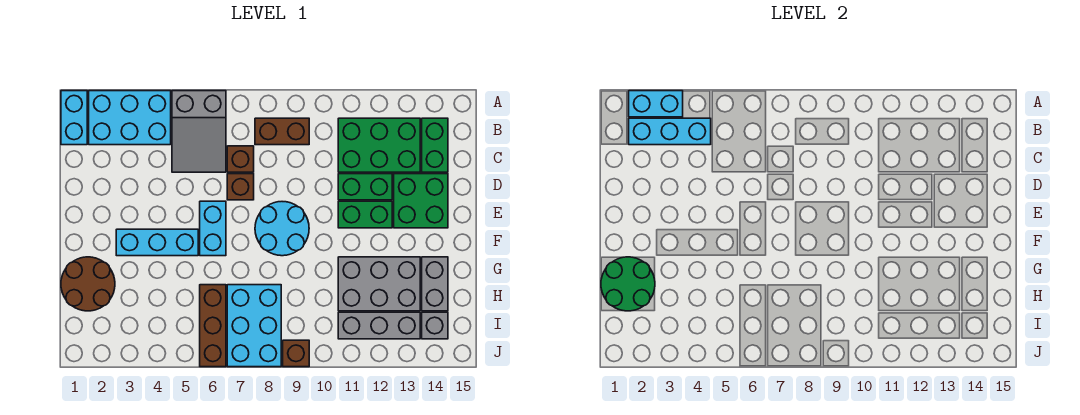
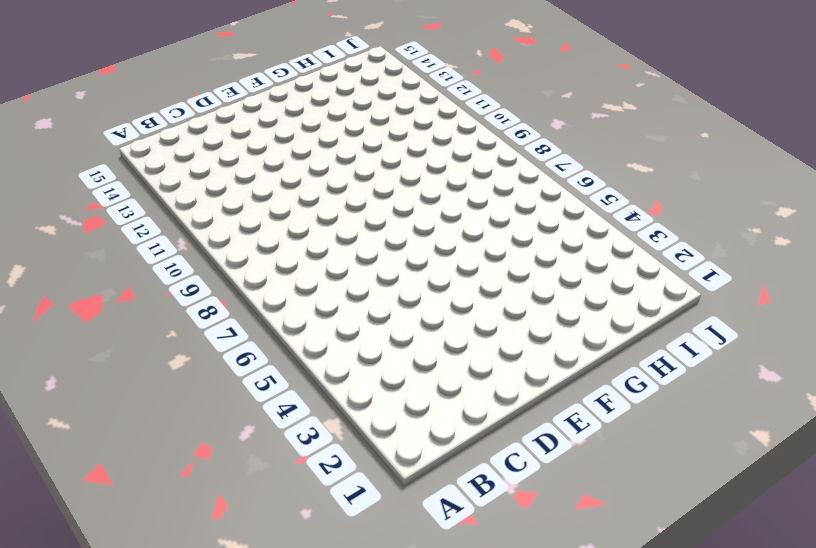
none -> cyan 1x2 brick [61,91,87,145]
none -> cyan 2x3 brick [89,91,171,145]
none -> grey 2x3 slope [172,91,226,172]

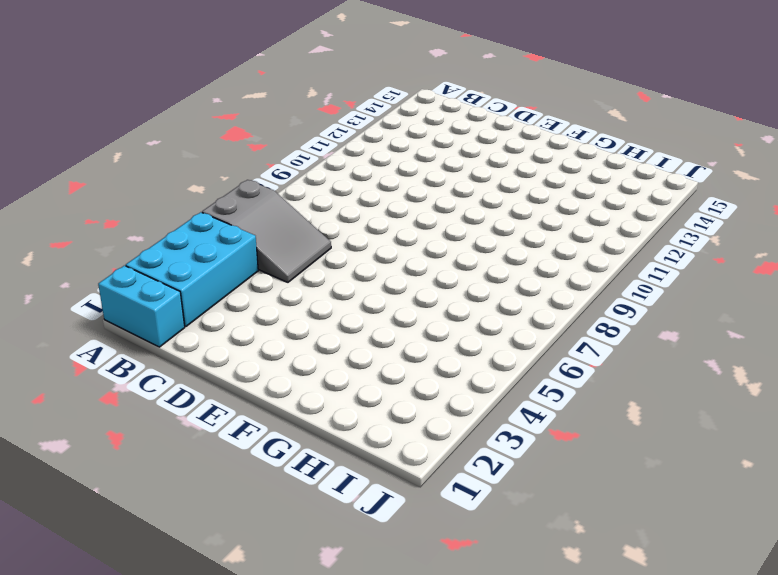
none -> brown 1x2 brick [255,118,309,145]
none -> green 2x3 brick [338,118,420,172]
none -> green 1x2 brick [422,118,448,172]

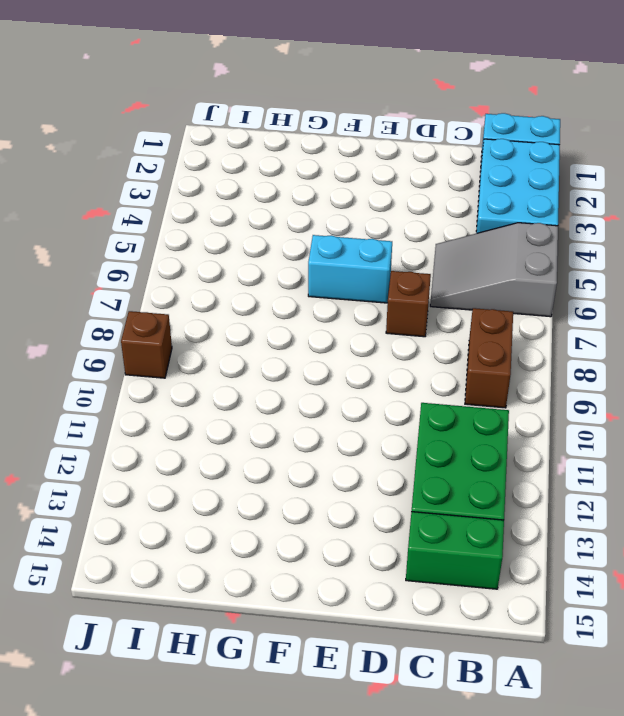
none -> brown 1x1 brick [227,146,254,172]
none -> green 1x2 brick [338,174,392,200]
none -> green 2x2 brick [394,174,448,228]

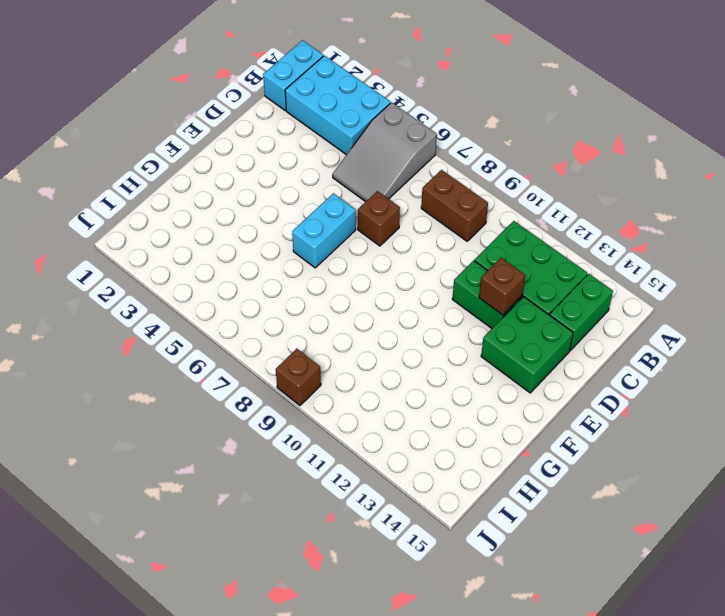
brown 1x1 brick [479,258,525,315] -> brown 1x1 brick moved to [227,146,254,172]
none -> cyan 2x2 round brick [255,202,309,256]
none -> green 1x2 brick [338,201,392,228]
none -> cyan 1x3 brick [116,229,198,256]

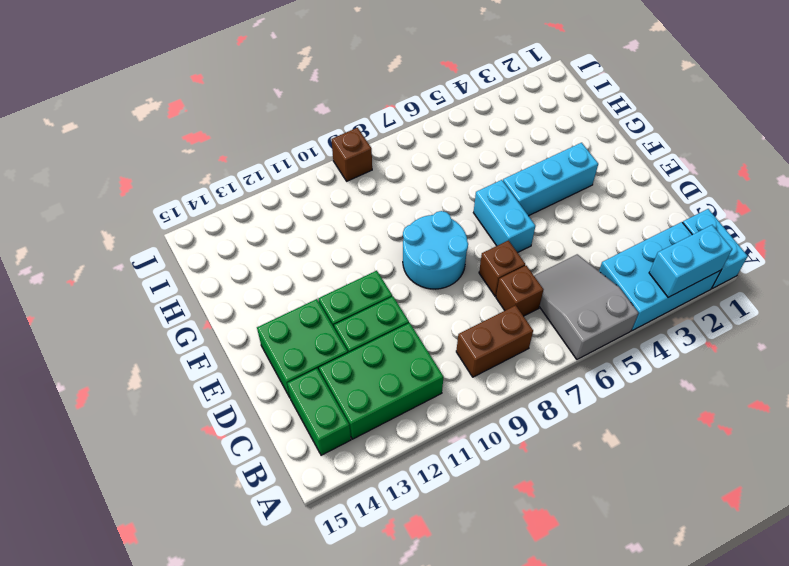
none -> brown 2x2 round brick [61,257,115,311]
none -> grey 2x3 brick [338,257,420,311]
none -> grey 1x2 brick [422,257,448,311]

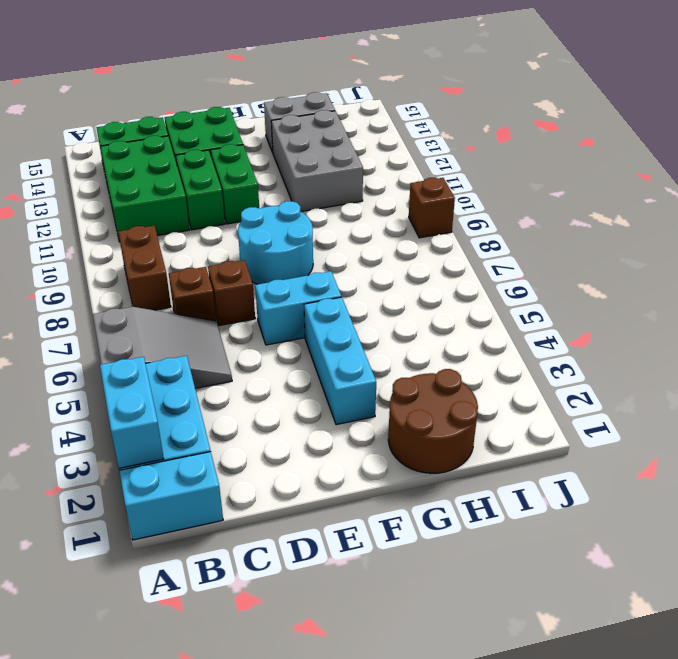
none -> brown 1x3 brick [200,285,226,367]
none -> cyan 2x3 brick [227,285,281,367]
none -> grey 1x3 brick [338,312,420,339]

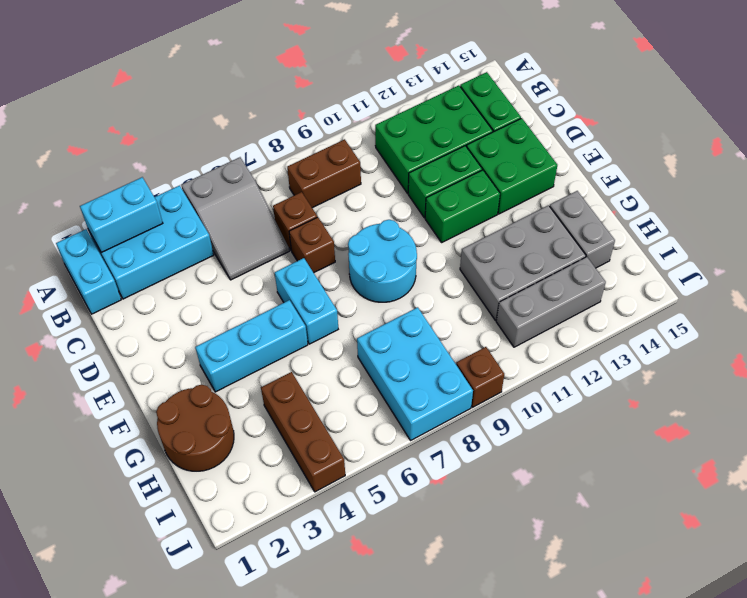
brown 1x3 brick [261,372,345,492] -> brown 1x3 brick moved to [200,285,226,367]
none -> grey 1x1 brick [422,312,448,339]
none -> cyan 1x3 brick [629,118,711,145]
none -> green 2x2 round brick [601,257,655,311]

